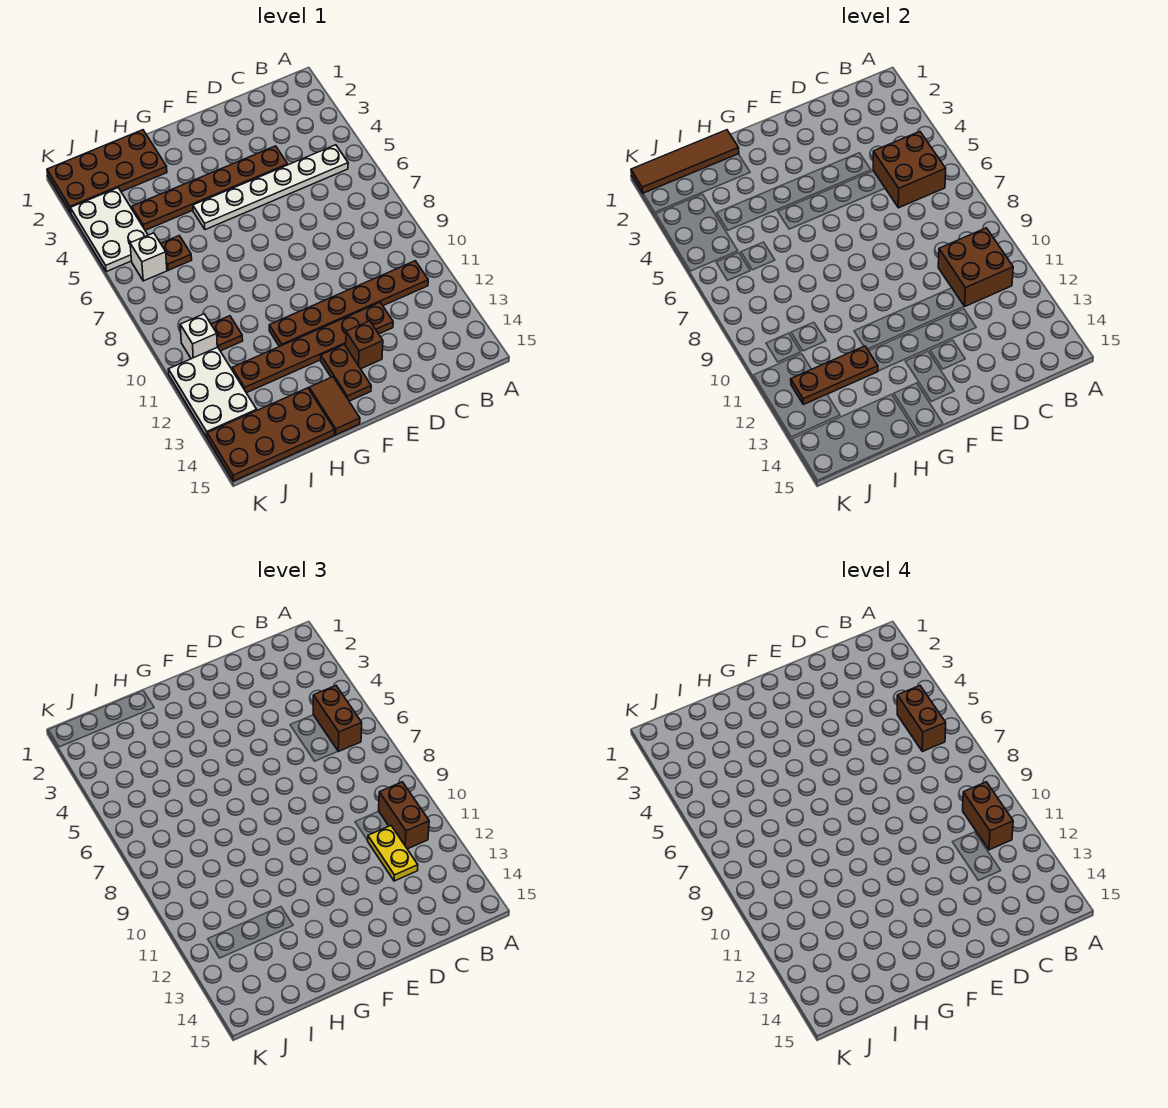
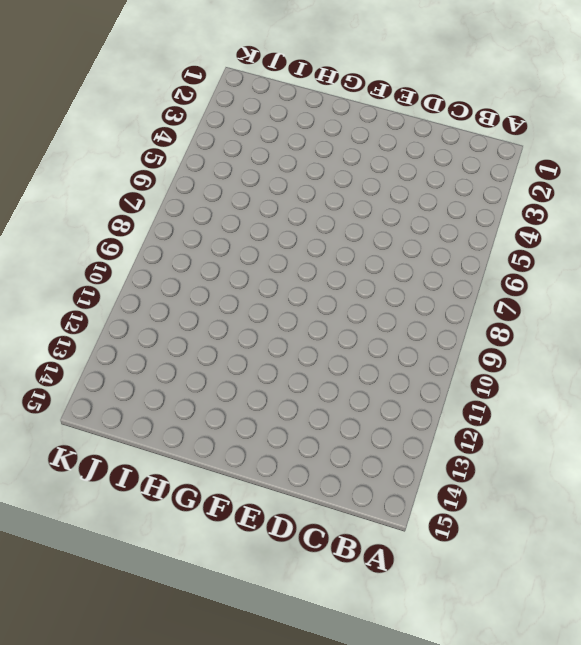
none -> white 1x6 plate [193,145,348,230]
none -> brown 1x6 plate [269,261,428,347]
none -> brown 1x6 plate [132,146,288,230]

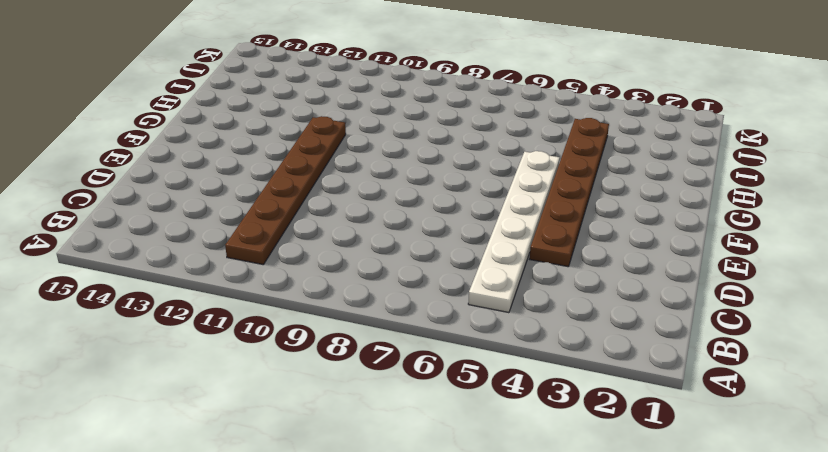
none -> brown 1x6 plate [232,303,393,393]
none -> brown 1x1 brick [346,321,383,369]
none -> brown 1x2 plate [321,345,371,401]

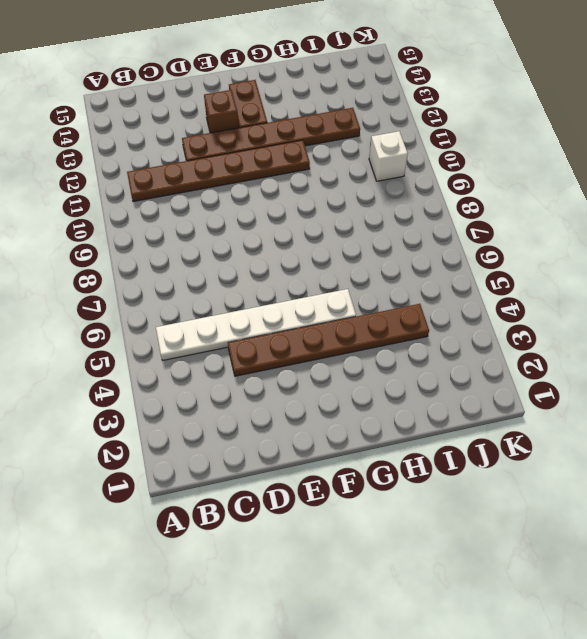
none -> brown 1x2 tile [309,377,360,435]
none -> brown 2x4 plate [47,130,167,213]
none -> brown 2x4 plate [207,388,335,481]

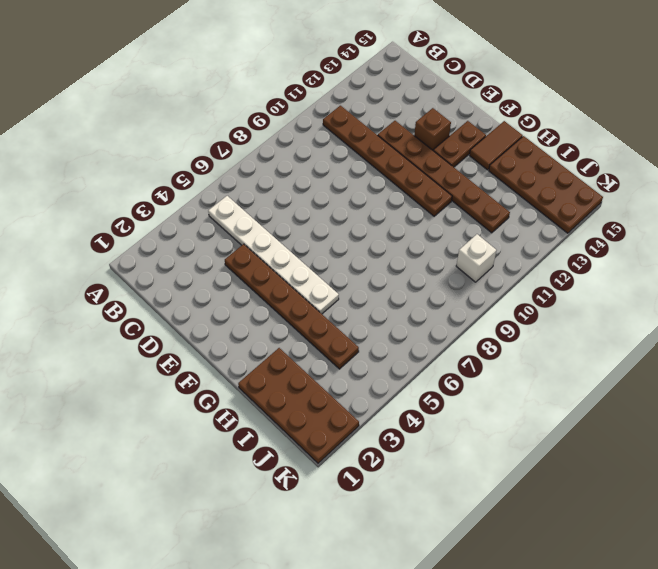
none -> brown 1x1 plate [161,236,192,270]
none -> brown 1x1 plate [211,316,243,351]
none -> white 2x3 plate [70,188,148,272]

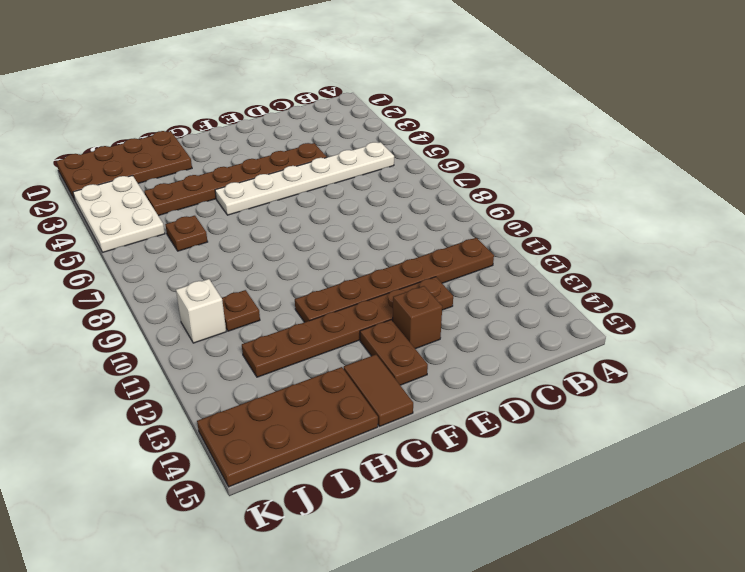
none -> white 1x1 brick [130,233,167,281]
none -> white 2x3 plate [168,347,257,437]
none -> brown 2x2 brick [873,132,946,208]

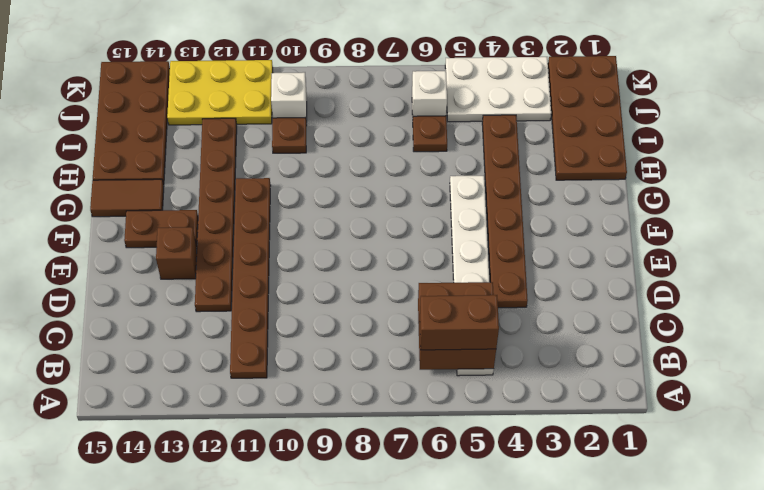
yellow 2x3 plate [167,60,273,125] -> white 2x3 plate [168,347,257,437]
none -> brown 2x2 brick [938,228,1013,306]
none -> brown 1x4 tile [631,130,739,193]
none -> brown 1x3 plate [791,346,878,405]

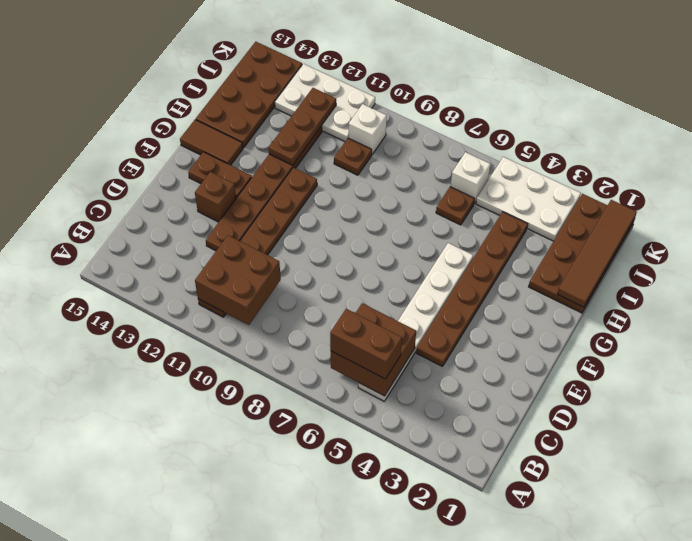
none -> brown 1x2 brick [379,782,429,849]
none -> yellow 1x2 plate [368,826,418,881]
none -> brown 1x2 brick [897,686,946,752]

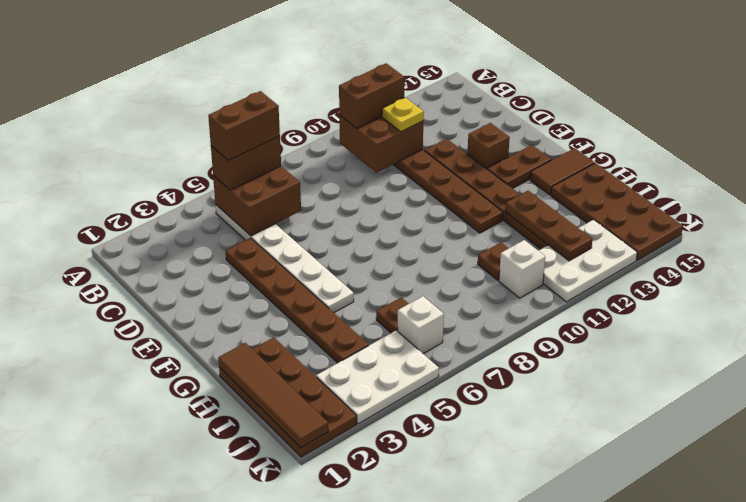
yellow 1x1 plate [382,97,424,132] -> yellow 1x2 plate [368,826,418,881]
none -> brown 1x2 brick [963,782,1013,850]

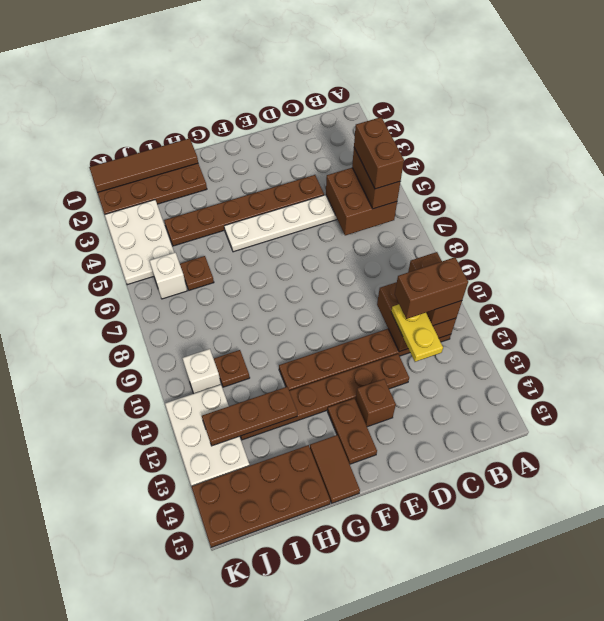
brown 1x2 brick [395,257,468,319] -> brown 1x2 brick turned to [963,782,1013,850]

